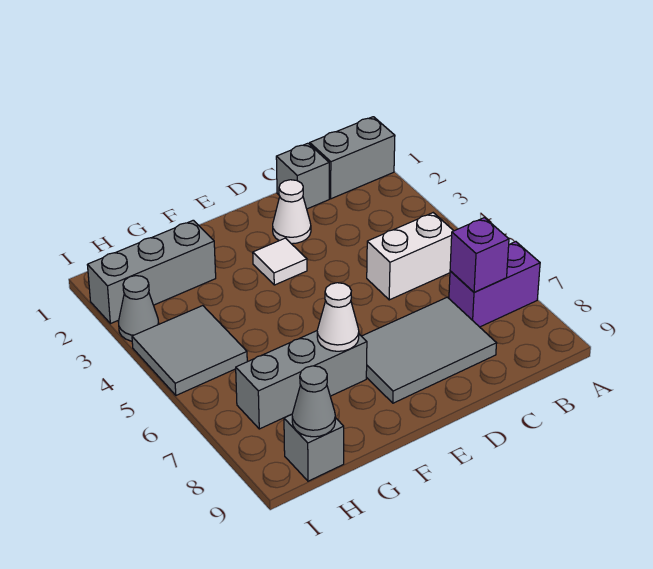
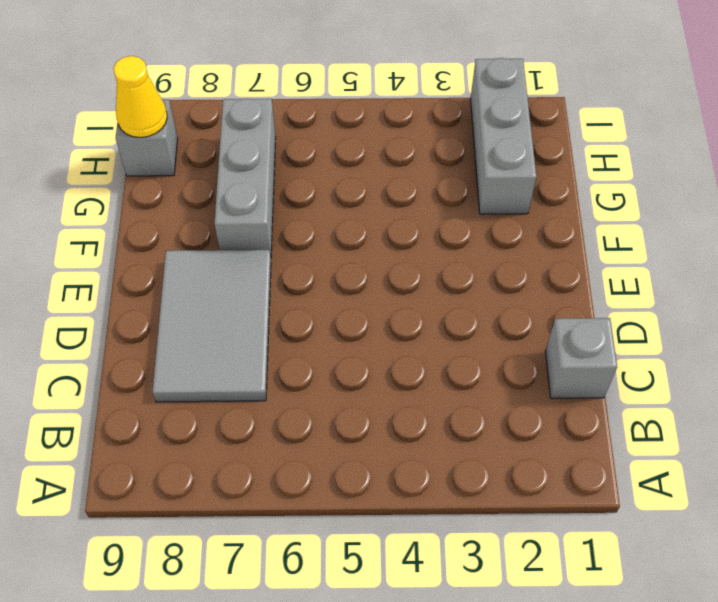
yellow 1x1 cone [113,56,167,138] -> grey 1x1 cone [292,366,335,437]
none -> grey 1x2 brick [310,117,395,199]
none -> purple 1x2 brick [449,242,540,327]
none -> white 1x2 brick [367,213,453,300]

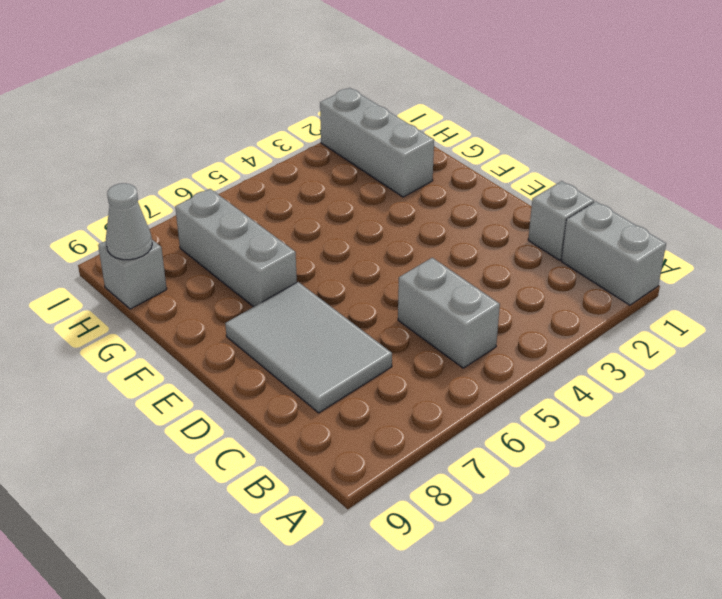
grey 1x2 brick [398,258,500,368] -> white 1x2 brick [367,213,453,300]
none -> purple 1x2 brick [449,242,540,327]
none -> white 1x1 cone [273,180,311,244]
none -> white 1x1 tile [253,238,307,285]

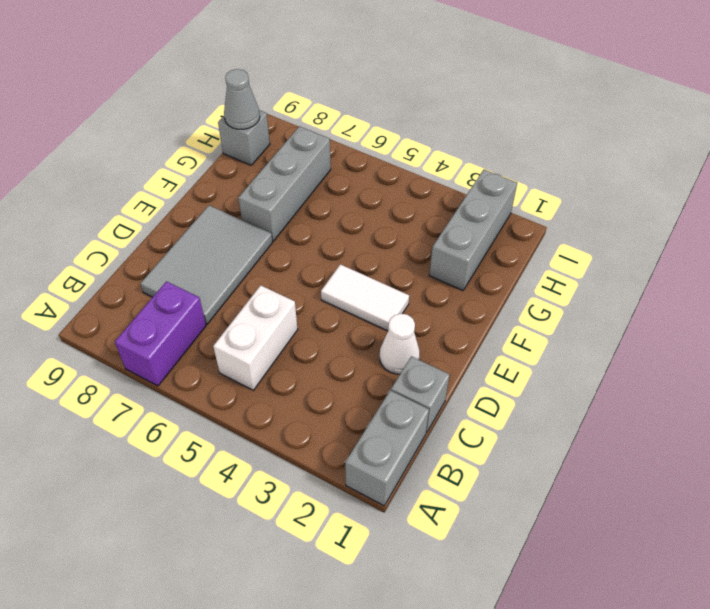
white 1x2 tile [321,264,409,331] -> white 1x1 tile [253,238,307,285]
none -> grey 2x2 tile [132,306,247,395]
none -> grey 1x1 cone [118,276,159,341]
none -> purple 1x1 brick [450,218,509,292]

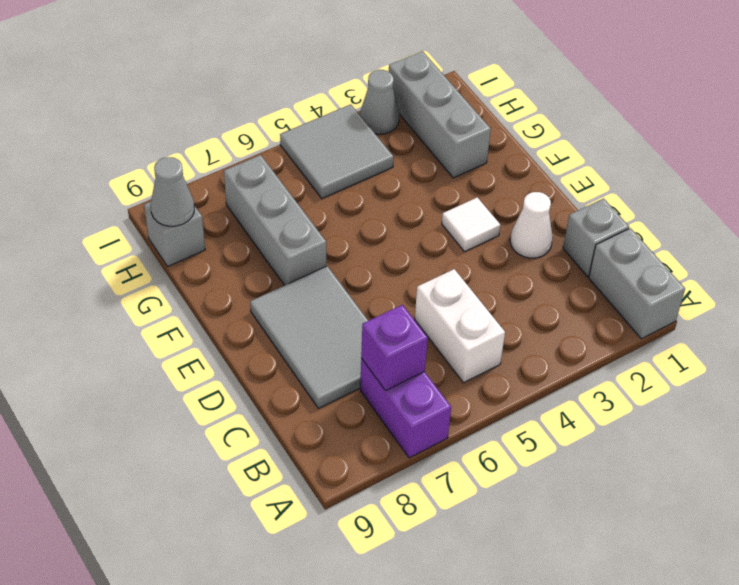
none -> white 1x1 cone [317,283,359,351]

